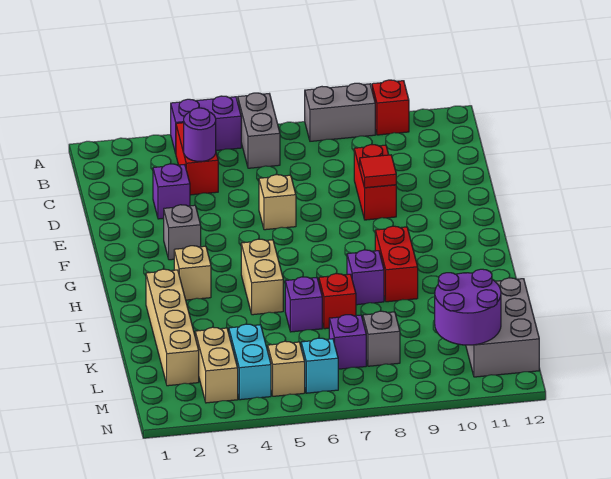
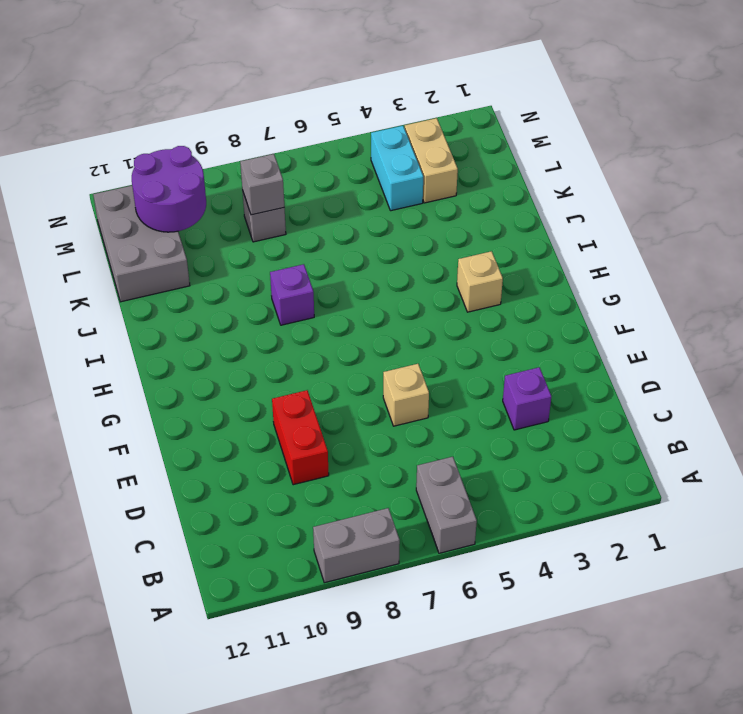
grey 1x1 brick [240,154,284,215] -> grey 1x1 brick moved to [164,205,201,260]
none -> purple 1x2 brick [171,96,241,153]
none -> red 1x1 brick [372,80,409,135]
none -> red 1x2 brick [176,123,218,195]

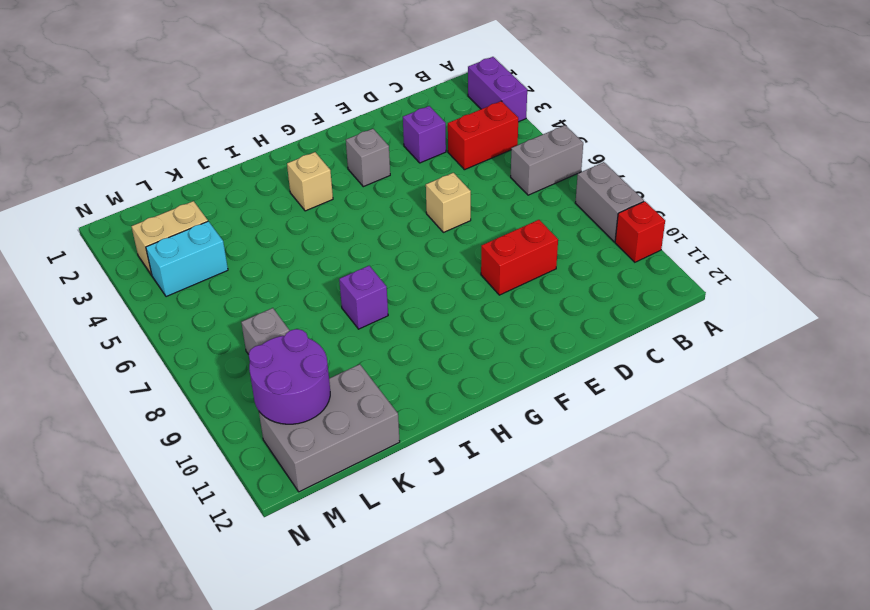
purple 1x2 brick [468,57,527,122] -> purple 1x2 brick moved to [171,96,241,153]
none -> tan 1x2 brick [241,239,283,315]
none -> red 1x2 brick [375,226,418,302]
none -> tan 1x4 brick [146,269,199,386]

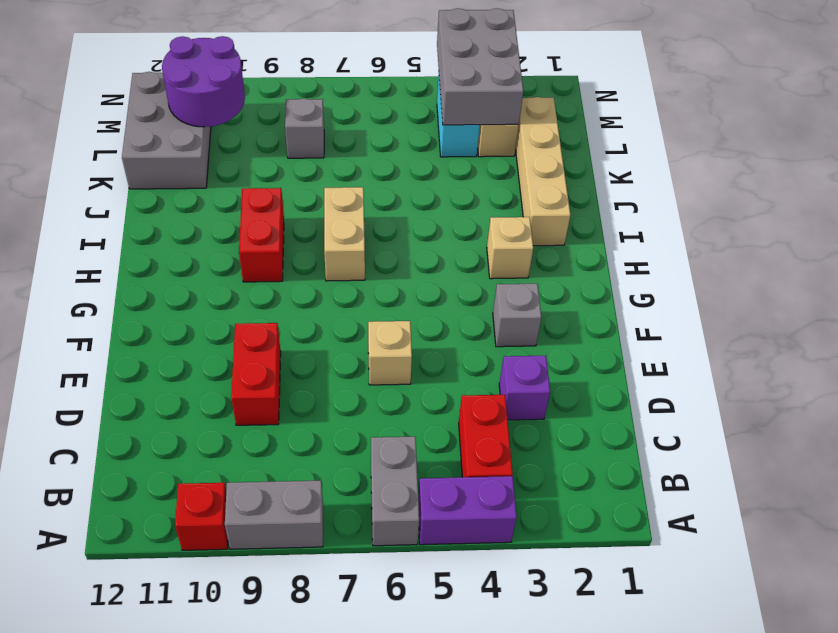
tan 1x2 brick [324,187,365,281] -> tan 1x2 brick moved to [241,239,283,315]
grey 2x3 brick [437,8,523,125] -> none
none -> purple 1x1 brick [347,250,384,305]
none -> purple 1x1 brick [285,277,322,332]
none -> red 1x1 brick [319,274,356,329]

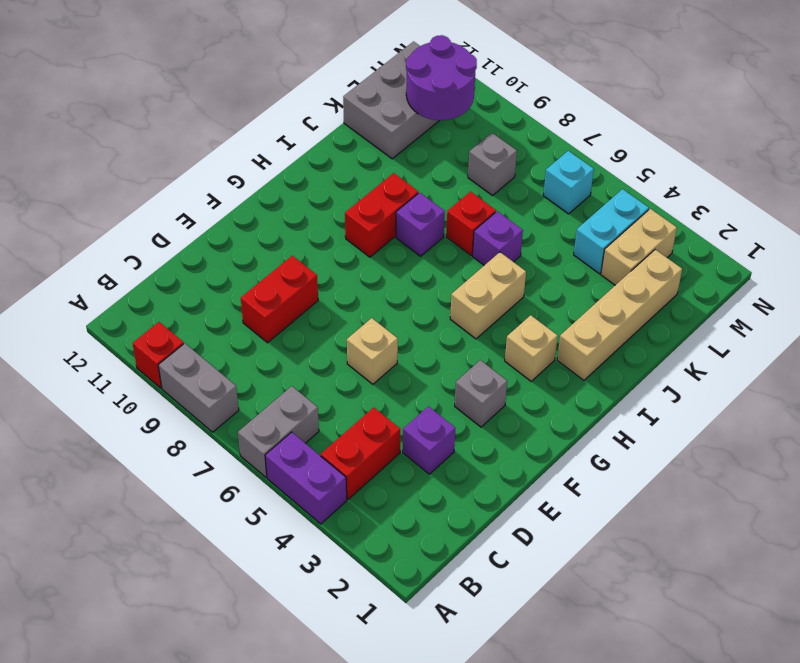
none -> purple 1x1 brick [329,315,366,369]
none -> tan 1x1 brick [268,341,305,396]
none -> purple 1x1 round brick [184,108,216,161]

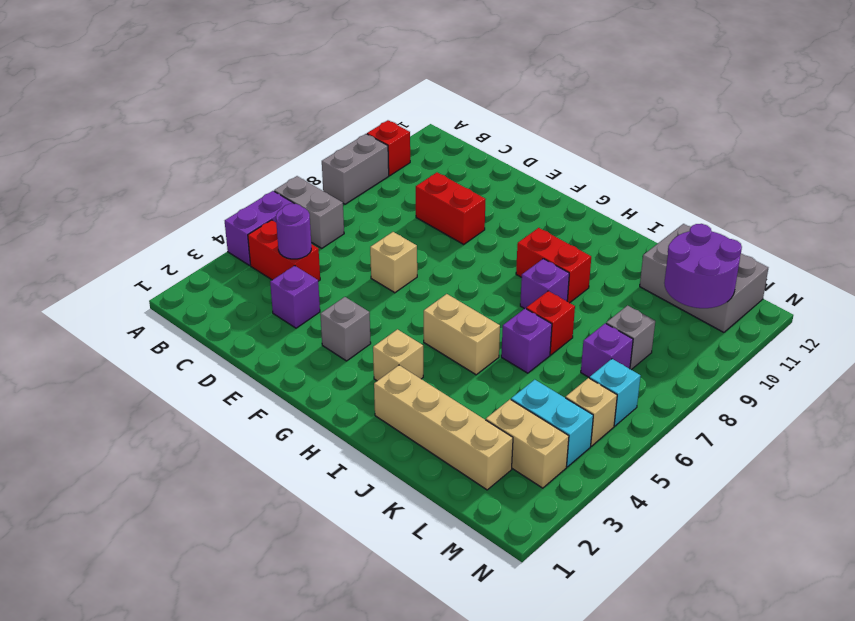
none -> red 1x1 tile [360,155,396,188]

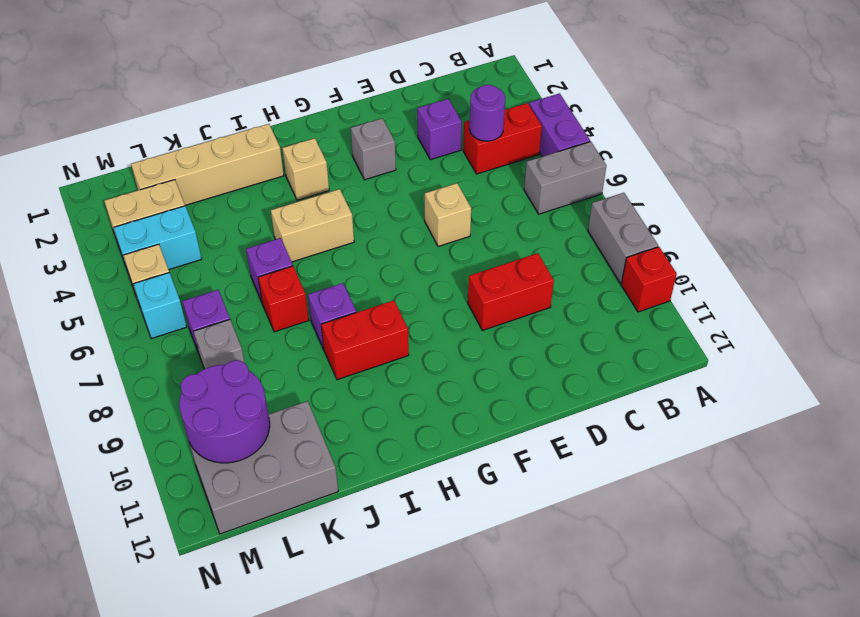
none -> red 1x1 tile [360,155,396,188]

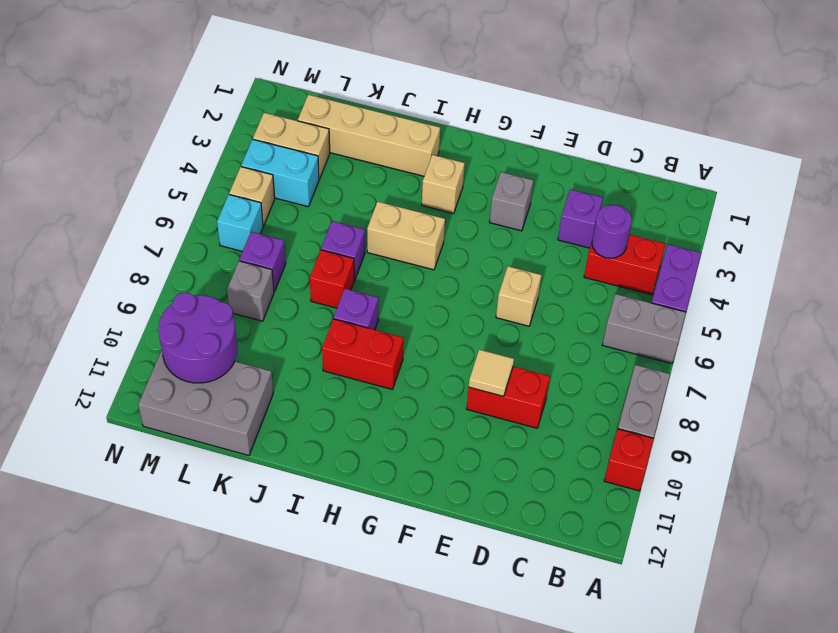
tan 1x1 tile [469,350,514,397] -> red 1x1 tile [360,155,396,188]

